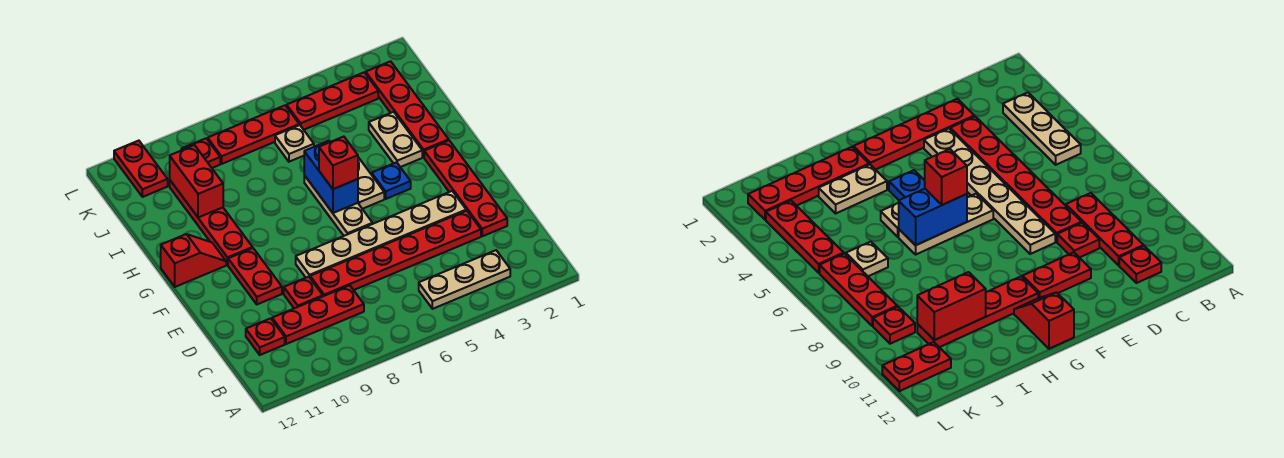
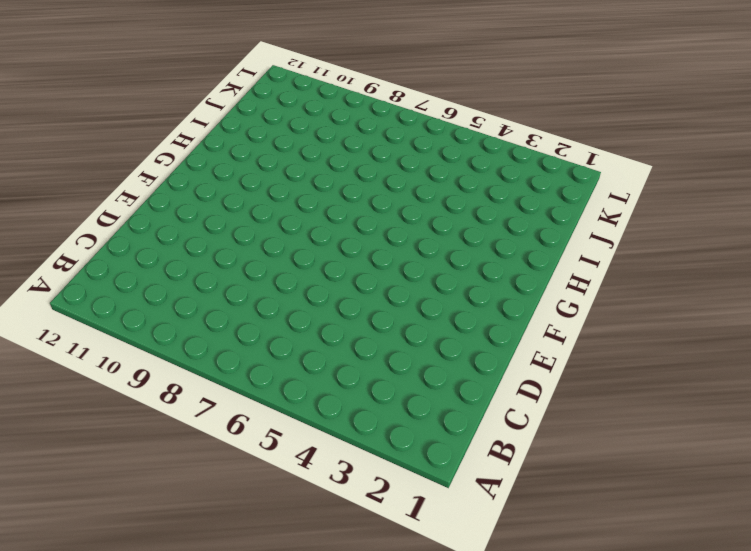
none -> tan 1x3 plate [419,250,510,309]
none -> red 1x3 plate [272,285,364,344]
none -> red 1x1 plate [246,318,285,355]

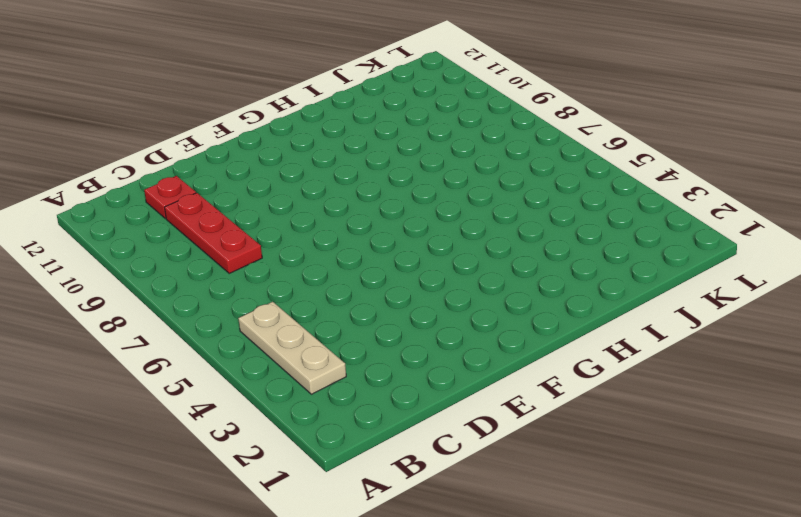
none -> red 1x4 plate [424,141,507,236]
none -> red 1x6 plate [310,211,481,296]
none -> red 1x1 plate [284,277,323,308]

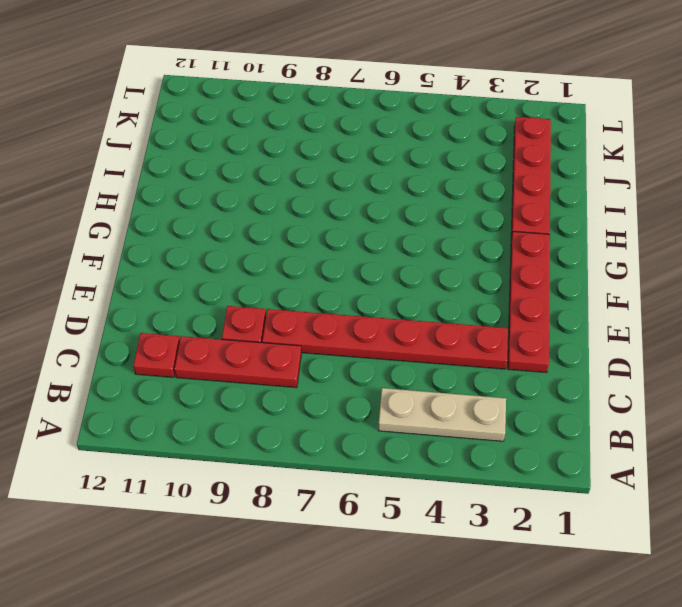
none -> tan 1x6 plate [296,191,466,277]
none -> red 1x2 plate [228,248,282,304]
none -> tan 1x3 plate [304,175,373,236]

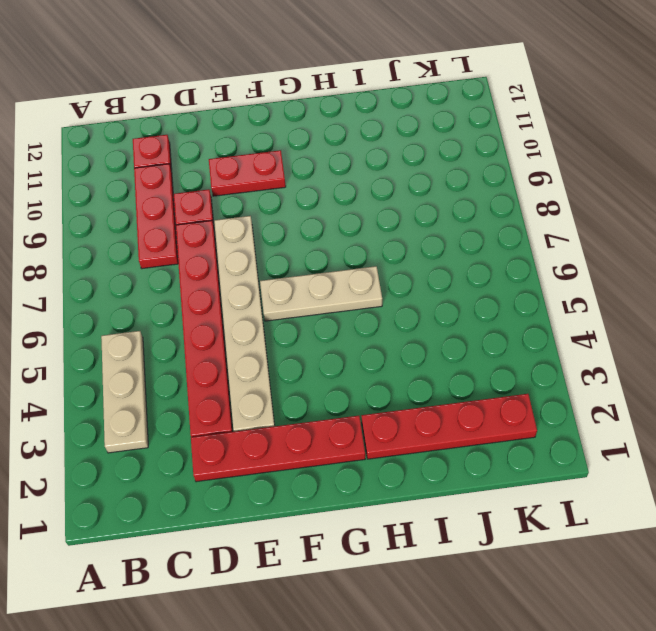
none -> blue 1x1 plate [372,162,411,199]
none -> tan 1x2 plate [358,157,384,209]
none -> red 1x4 plate [170,181,253,265]

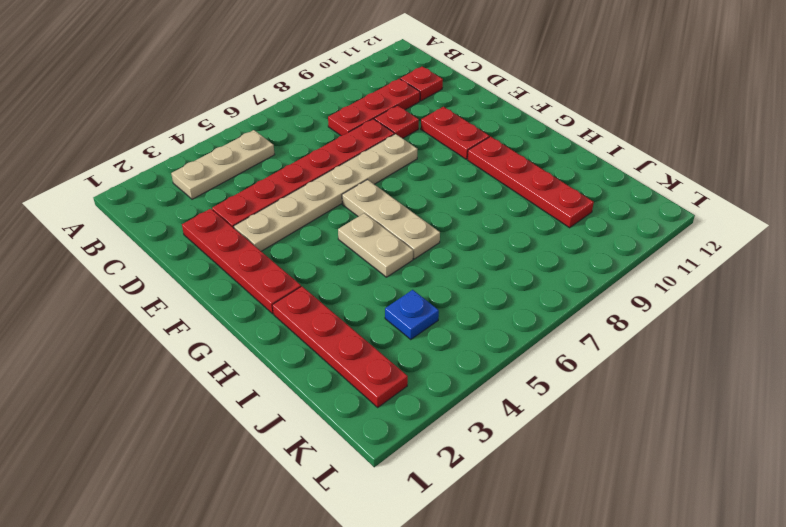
blue 1x1 plate [385,290,439,340] -> blue 1x1 plate moved to [372,162,411,199]
none -> red 1x2 slope [161,234,226,287]
none -> tan 1x2 plate [369,112,422,167]
none -> tan 1x1 plate [275,125,314,162]

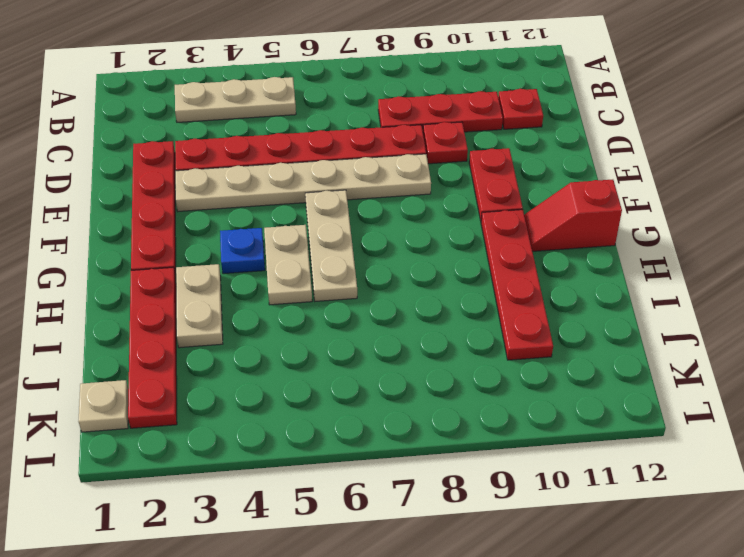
tan 1x1 plate [78,380,128,432] -> tan 1x1 plate moved to [275,125,314,162]
none -> red 1x3 plate [287,72,378,130]
none -> red 1x3 plate [208,106,299,164]
none -> red 1x1 plate [181,138,220,168]

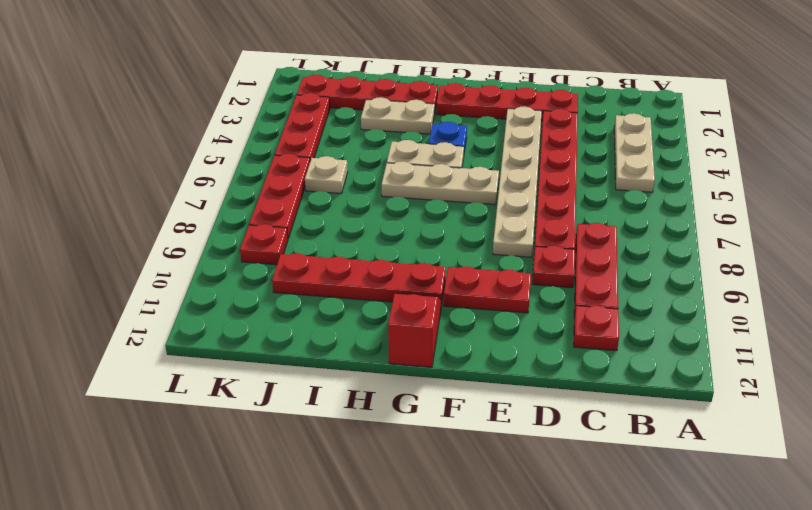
none -> red 1x2 plate [114,141,168,197]
none -> blue 1x2 brick [304,141,358,213]
none -> red 1x2 brick [170,145,223,218]

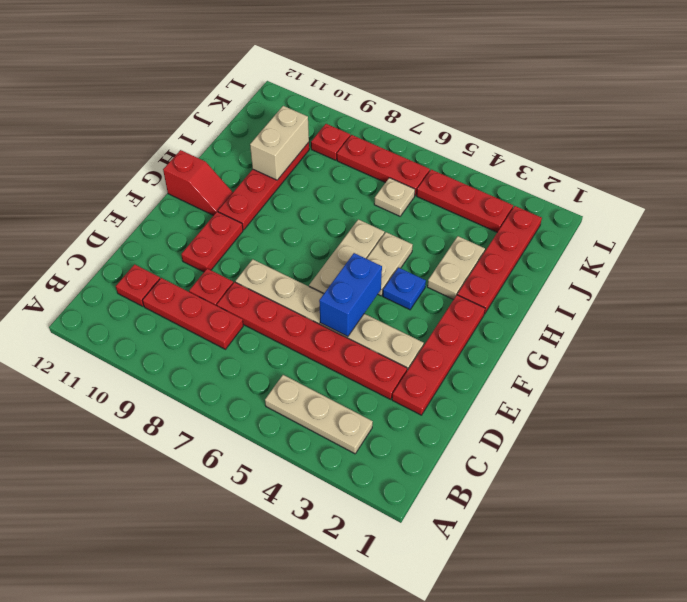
blue 1x2 brick [319,253,382,337] -> blue 1x2 brick moved to [304,141,358,213]
tan 1x2 brick [250,106,309,180] -> red 1x2 brick [170,145,223,218]
none -> red 1x2 plate [114,141,168,197]
none -> red 1x1 brick [319,137,358,189]

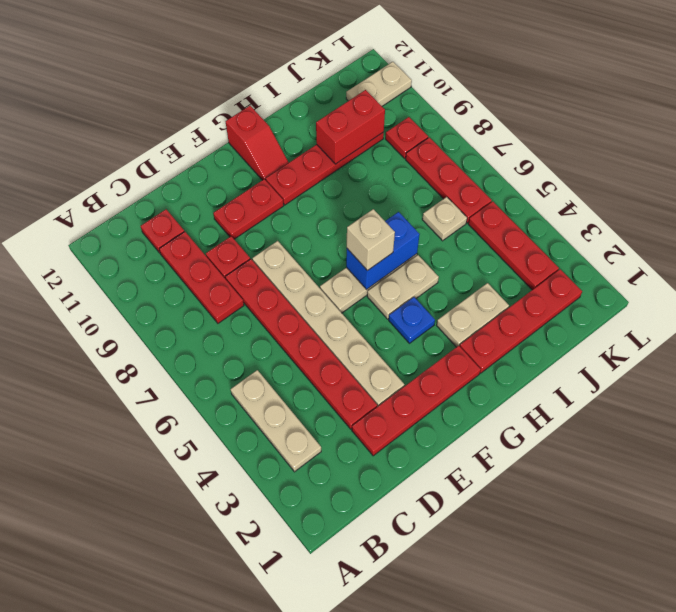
tan 1x1 brick [347,209,395,271] -> red 1x1 brick [319,137,358,189]
tan 1x2 plate [346,62,412,106] -> red 1x2 plate [114,141,168,197]

